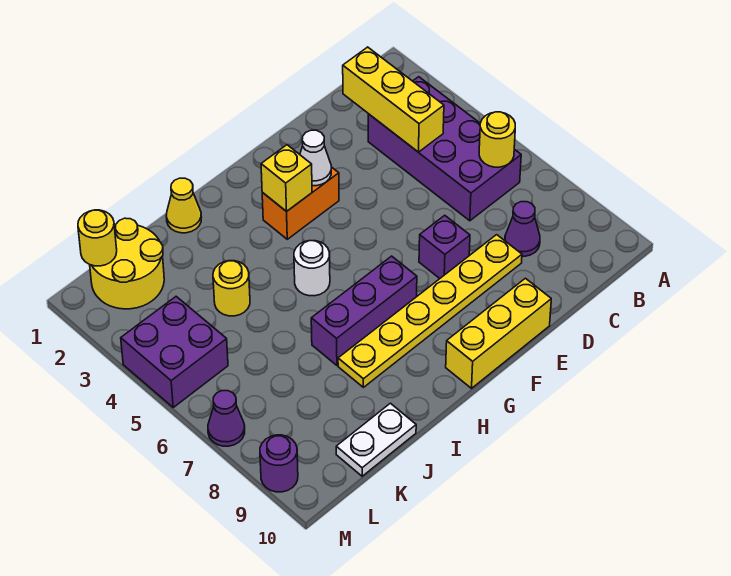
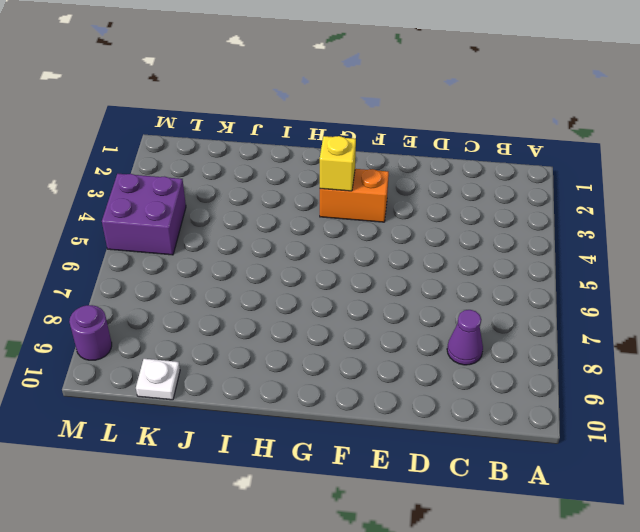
white 1x1 plate [136,359,180,400] -> white 1x2 plate [336,403,416,476]
none -> purple 2x4 brick [368,77,521,221]
none -> yellow 1x6 plate [338,235,522,387]
none -> purple 1x1 brick [419,215,470,278]

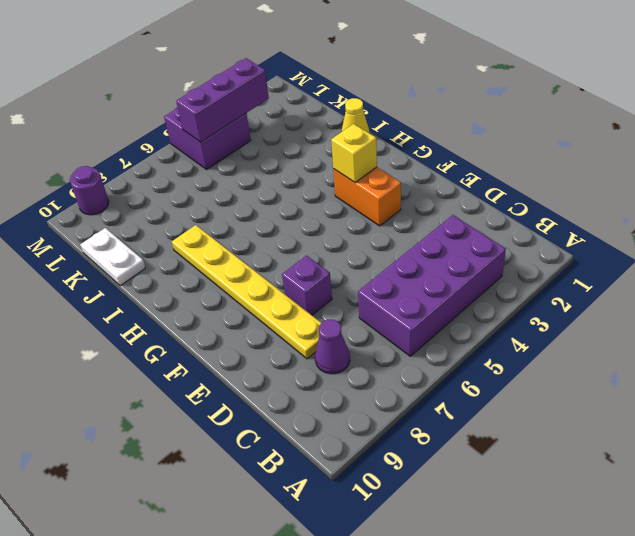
purple 1x3 brick [176,58,269,142] -> purple 1x3 brick turned to [311,256,417,365]
none -> yellow 1x3 brick [446,278,551,388]
none -> white 1x1 round brick [294,241,330,296]
none -> yellow 1x1 round brick [213,261,250,316]

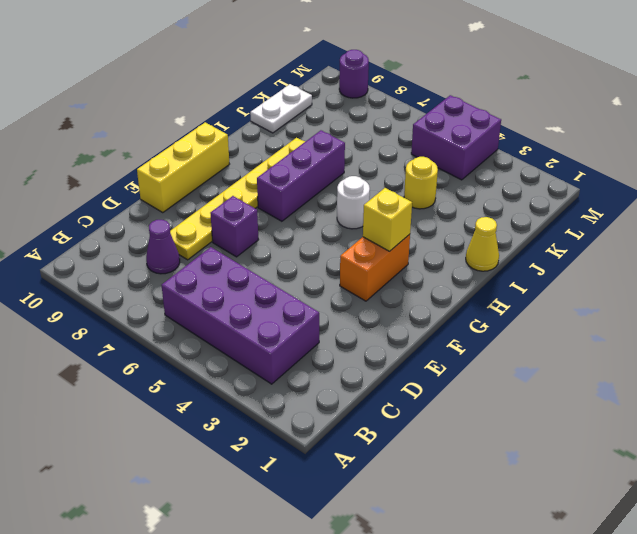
none -> yellow 2x2 round brick [90,218,164,309]
none -> purple 1x1 cone [208,391,245,446]
none -> yellow 1x1 round brick [479,112,515,167]

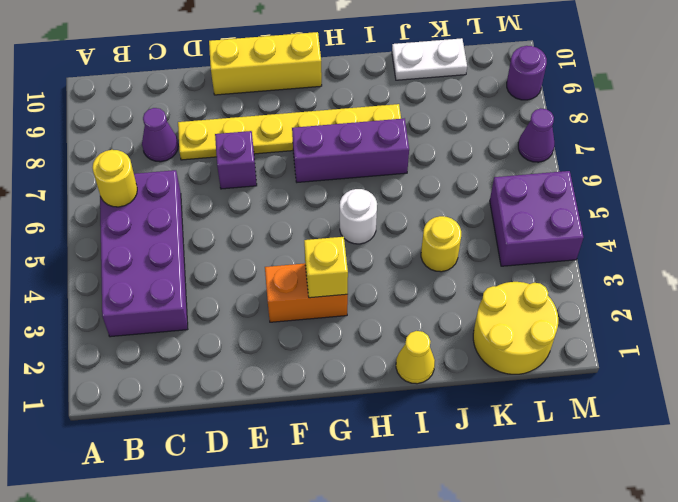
none -> yellow 1x3 brick [343,47,444,152]
none -> white 1x1 cone [300,130,331,186]
none -> yellow 1x1 round brick [78,210,117,266]

